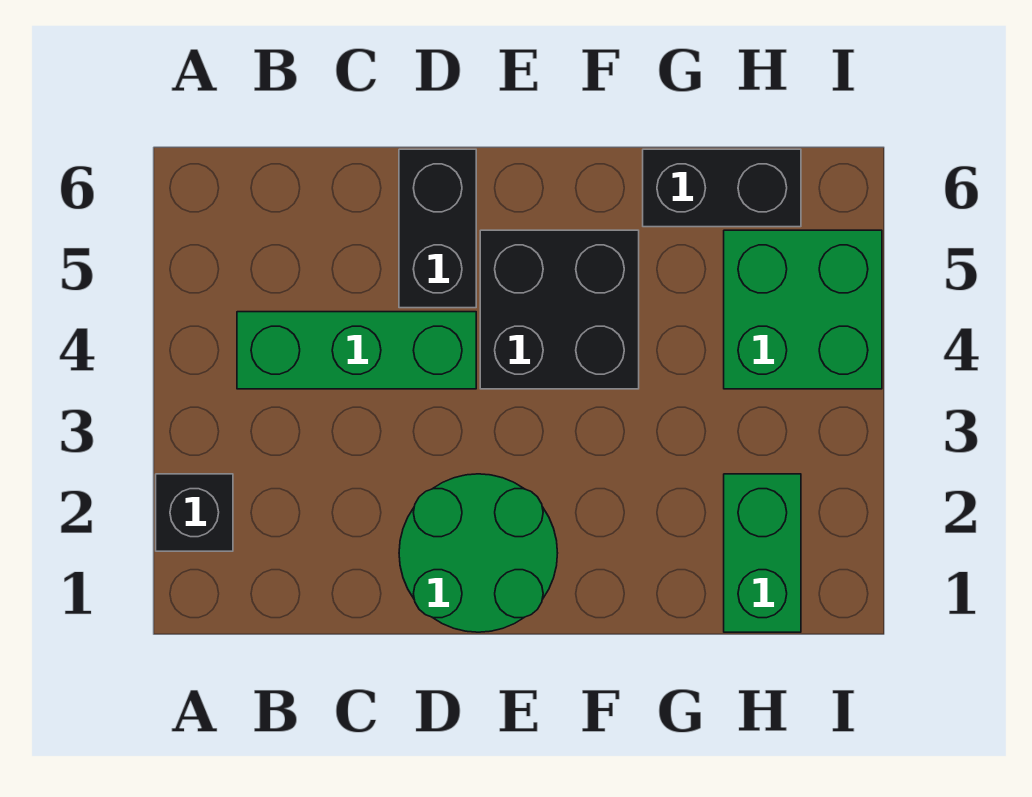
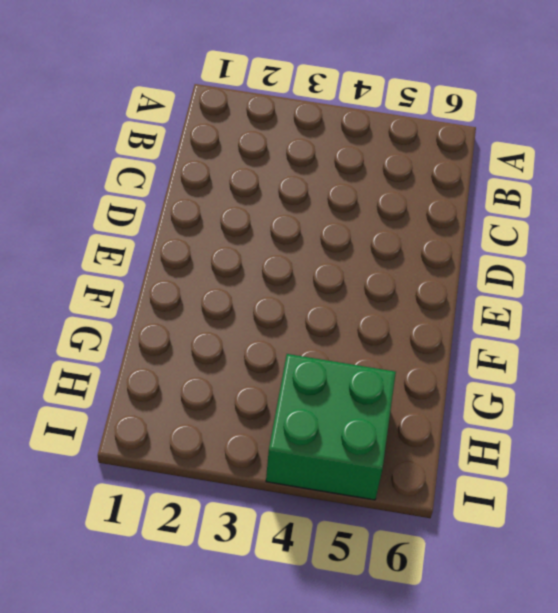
none -> black 1x1 brick [156,474,233,551]
none -> green 1x3 brick [237,312,476,389]

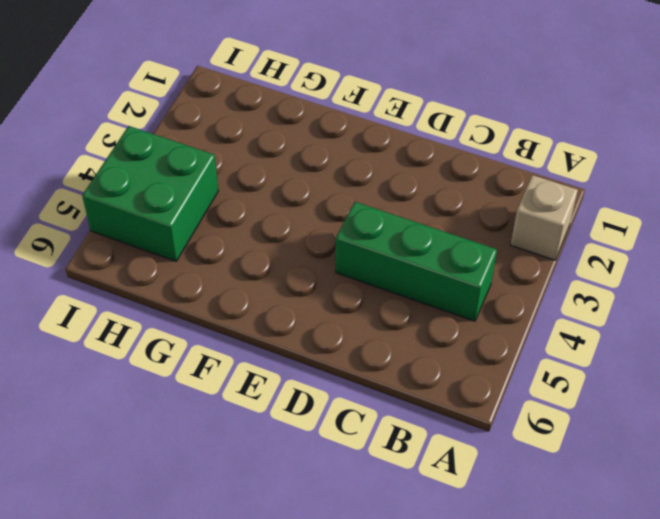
tan 1x1 brick [511,175,578,260] -> black 1x1 brick [156,474,233,551]
none -> green 2x2 round brick [399,474,558,632]
none -> black 1x2 brick [399,149,476,308]

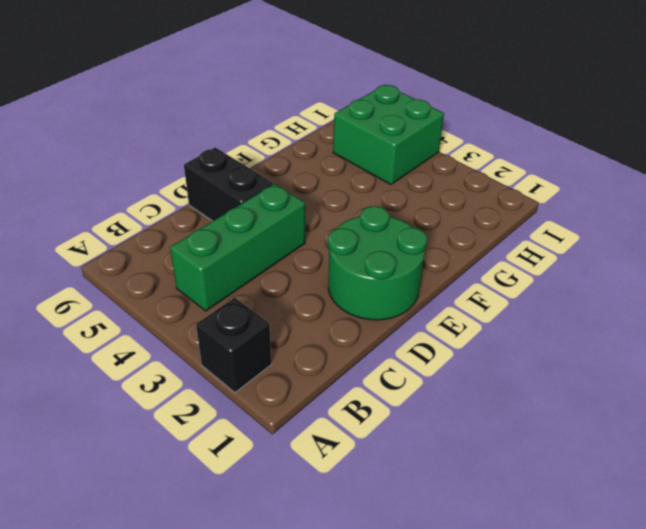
none -> black 2x2 brick [480,230,639,389]
none -> black 1x2 brick [643,149,801,227]

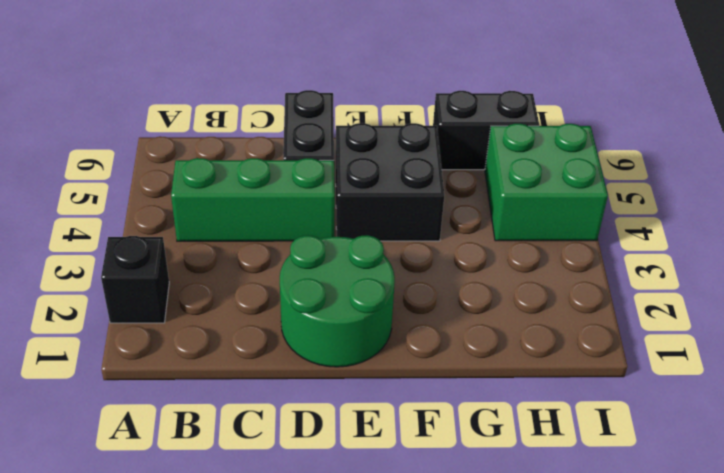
none -> green 1x2 brick [724,474,801,632]

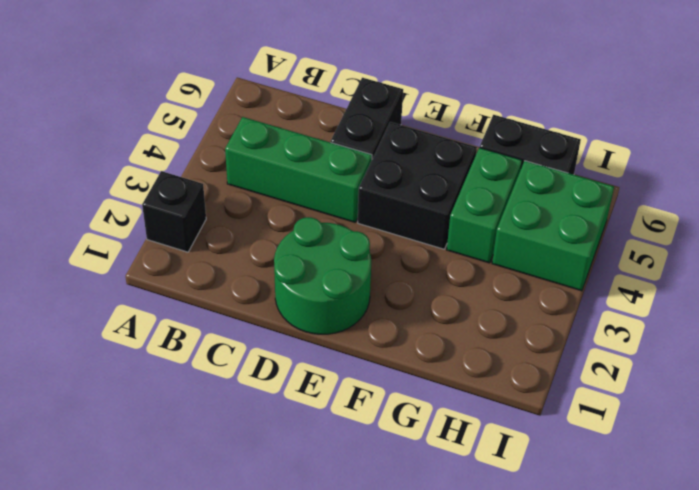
green 1x2 brick [447,148,522,263] -> green 1x2 brick moved to [724,474,801,632]

